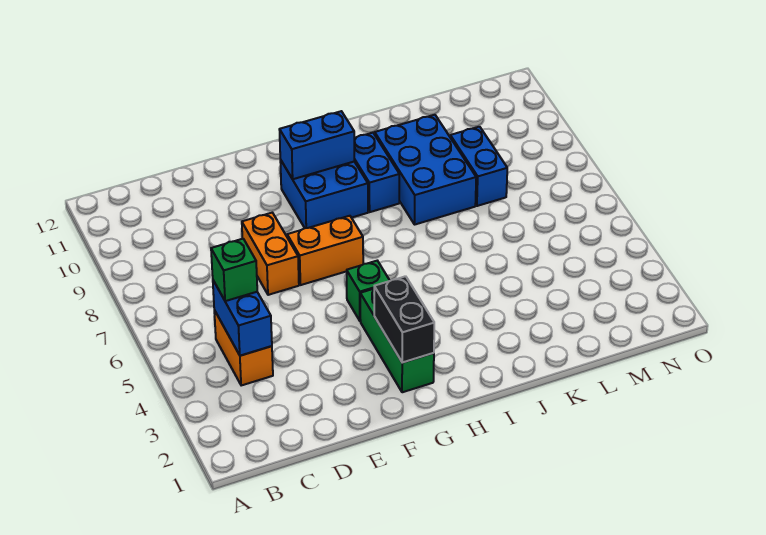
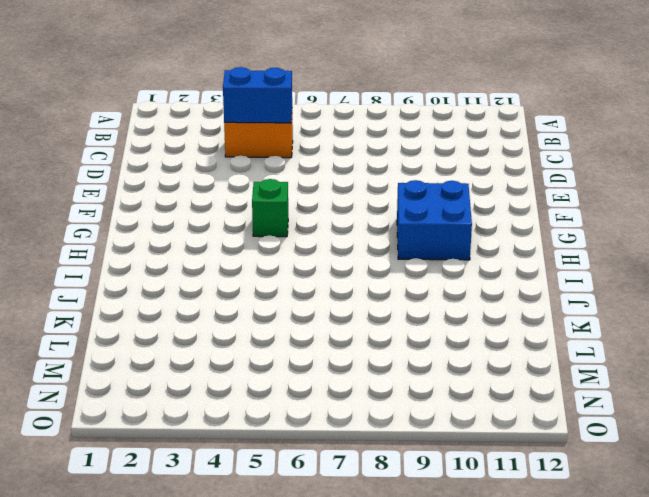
none -> orange 1x2 brick [242,213,299,295]
none -> orange 1x2 brick [287,216,363,285]
none -> green 1x3 brick [360,289,434,392]

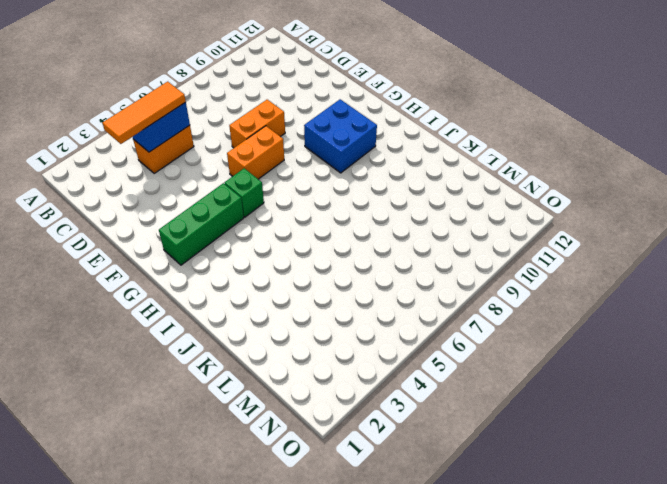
orange 1x3 tile [103,82,186,144] -> green 1x1 brick [211,239,257,301]
orange 1x2 brick [227,126,284,179] -> orange 1x2 brick turned to [287,216,363,285]
none -> blue 1x2 brick [354,133,399,212]
none -> blue 2x3 brick [375,115,476,225]
none -> blue 1x2 brick [450,127,507,206]

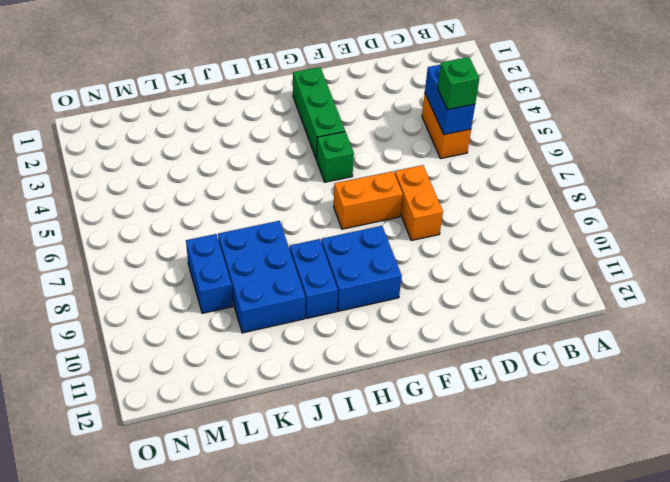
none -> black 1x2 brick [374,276,434,363]
none -> blue 1x2 brick [279,111,354,179]

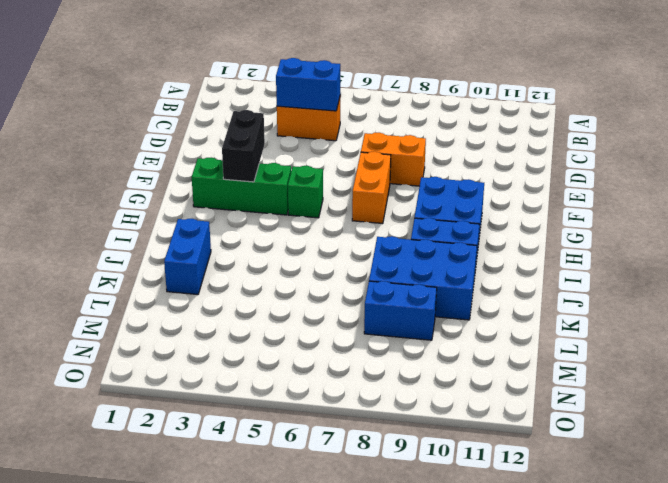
black 1x2 brick [222,110,265,182] -> black 1x2 brick turned to [374,276,434,363]
blue 1x2 brick [164,219,211,295] -> blue 1x2 brick moved to [279,111,354,179]
none -> green 1x1 brick [211,239,257,301]

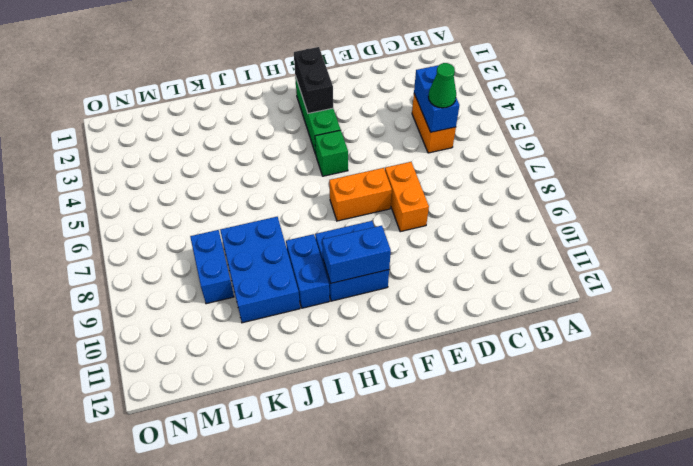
green 1x1 cone [428,63,456,108] -> green 1x1 brick [211,239,257,301]

